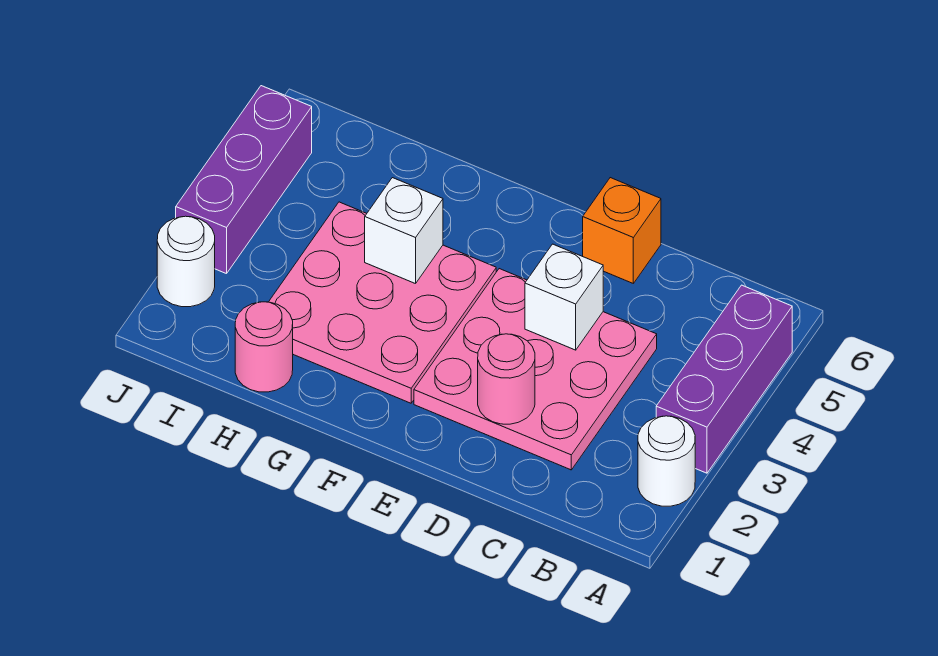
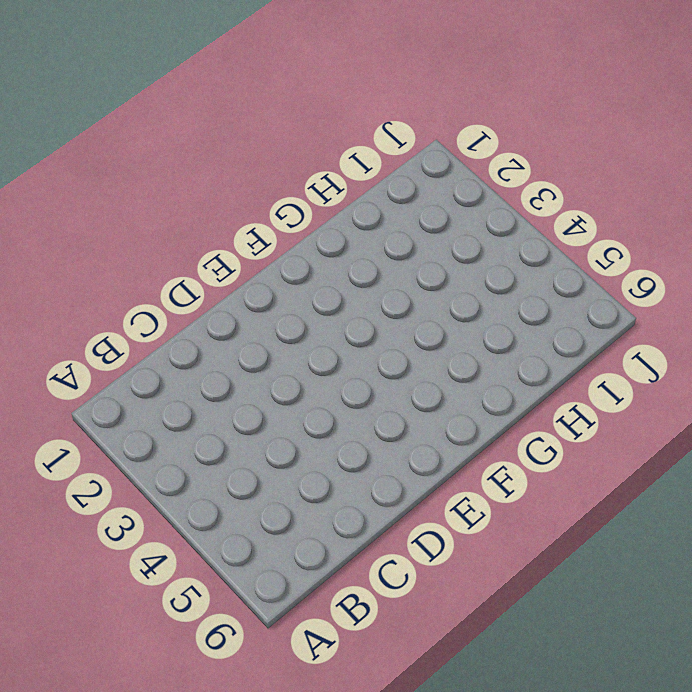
none -> white 1x1 round brick [638,416,695,506]
none -> purple 1x3 brick [656,285,792,473]

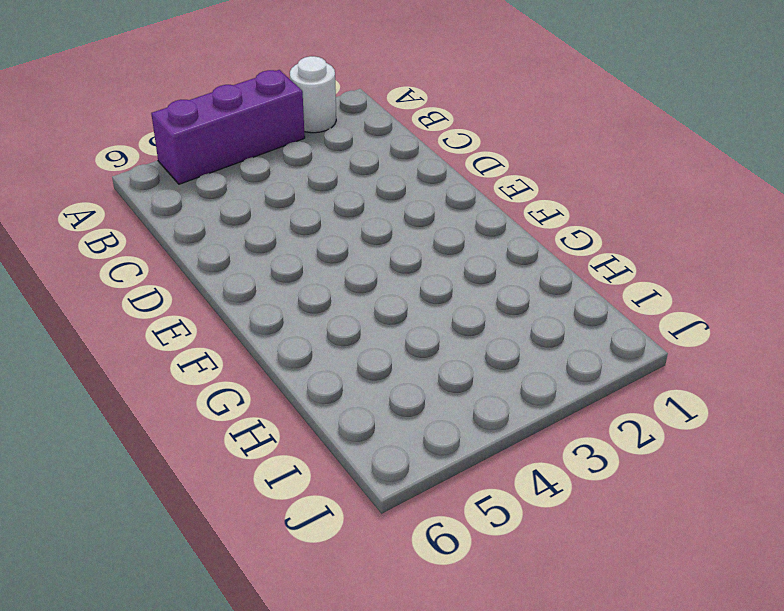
none -> pink 3x3 plate [414,269,657,470]
none -> orange 1x1 brick [583,178,661,283]

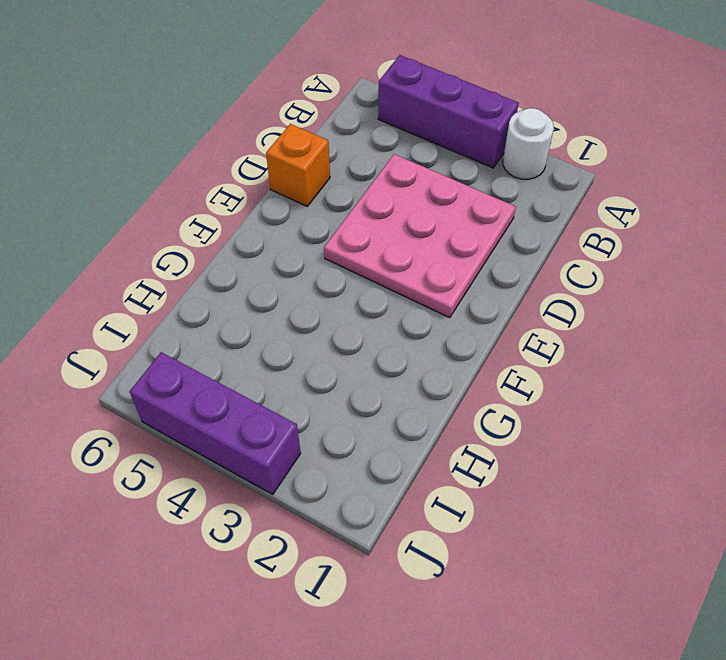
none -> pink 3x3 plate [269,202,496,403]
none -> pink 1x1 round brick [235,302,293,392]

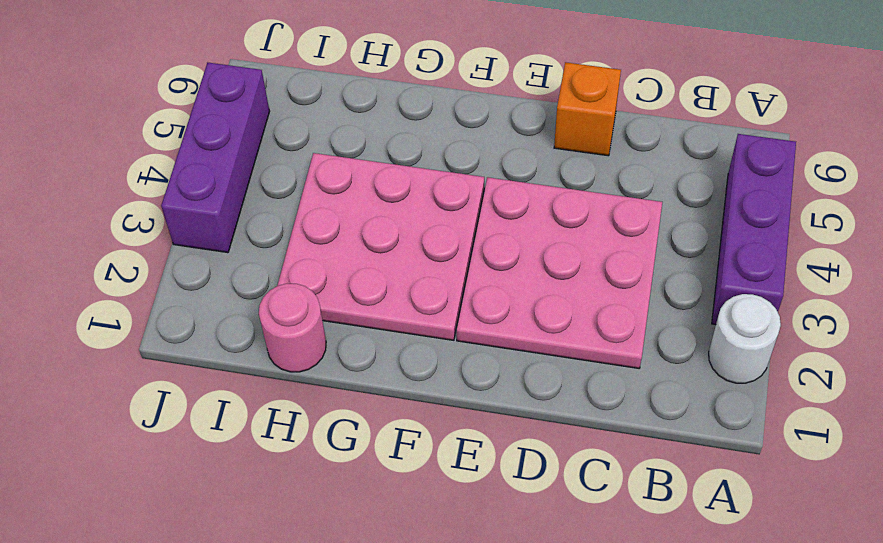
none -> white 1x1 round brick [157,216,215,307]
none -> pink 1x1 round brick [478,334,535,424]

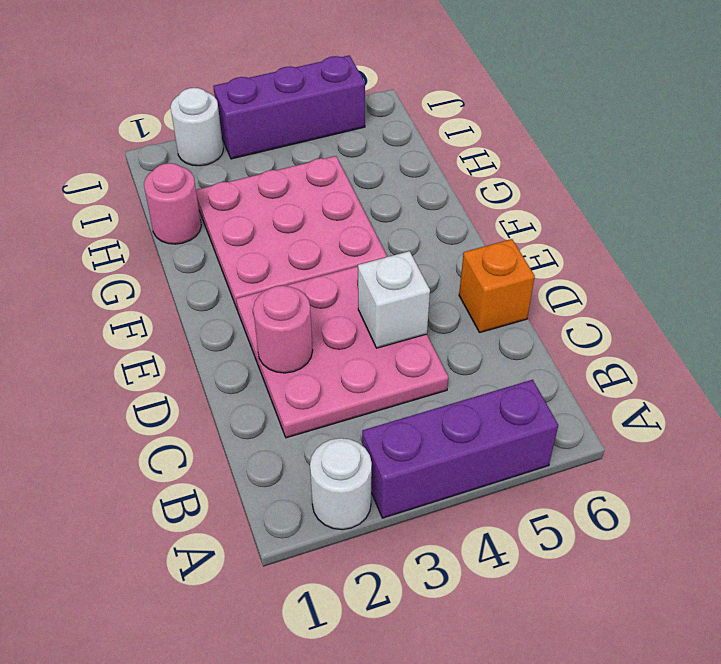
none -> white 1x1 brick [365,178,443,284]

